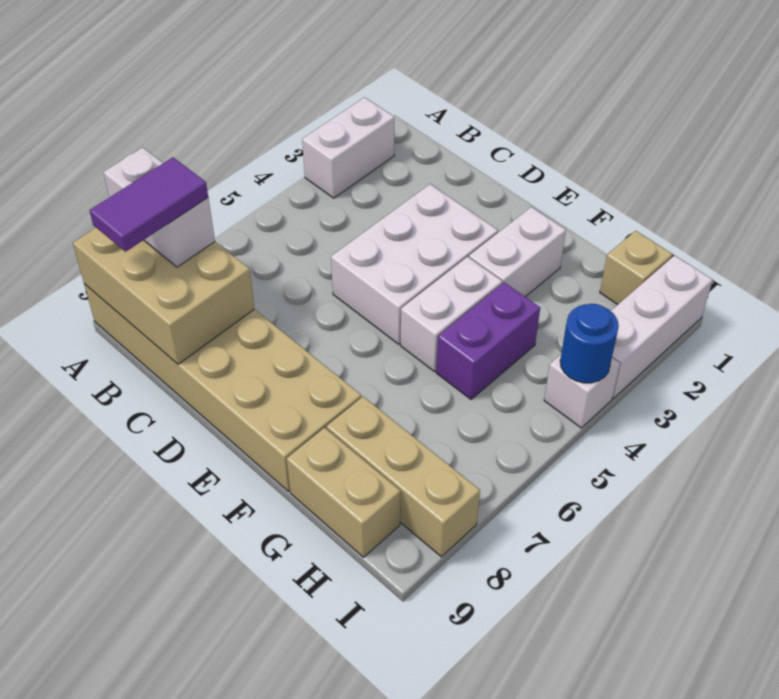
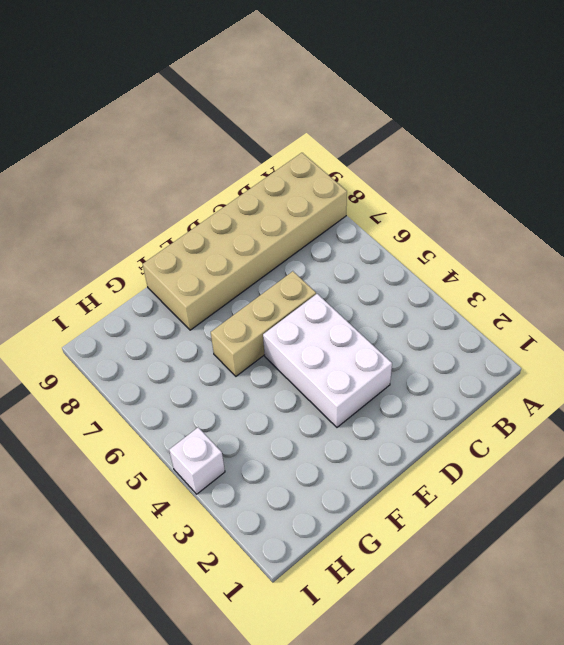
tan 1x3 brick [211,271,316,376] -> tan 1x3 brick moved to [326,397,480,557]
none -> white 1x2 brick [302,97,394,198]
none -> white 1x2 brick [469,207,566,297]
none -> white 1x2 brick [401,257,502,371]

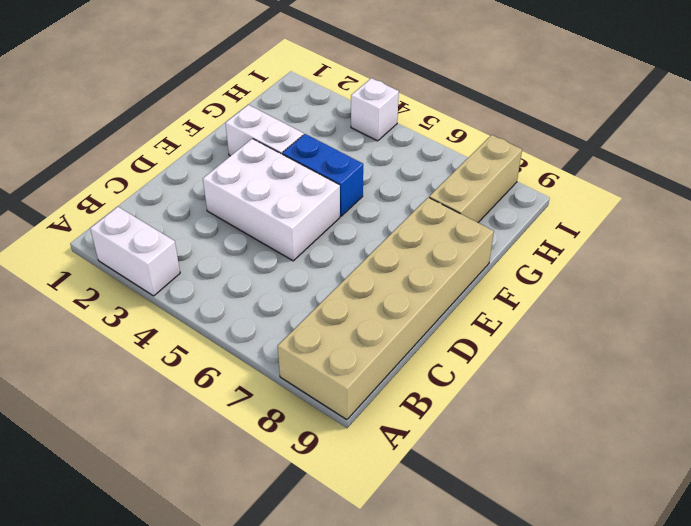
blue 1x2 brick [282,134,363,216] -> white 1x2 brick [401,257,502,371]
none -> purple 1x2 brick [436,282,540,399]
none -> tan 1x2 brick [287,428,401,557]
none -> tan 1x1 brick [600,231,672,305]

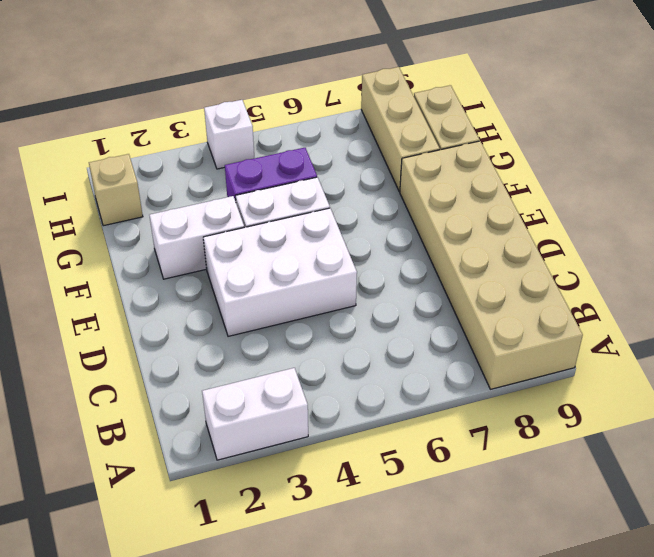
none -> white 1x3 brick [611,255,713,398]
none -> tan 2x3 brick [73,227,254,364]
none -> blue 1x1 round brick [560,304,619,383]

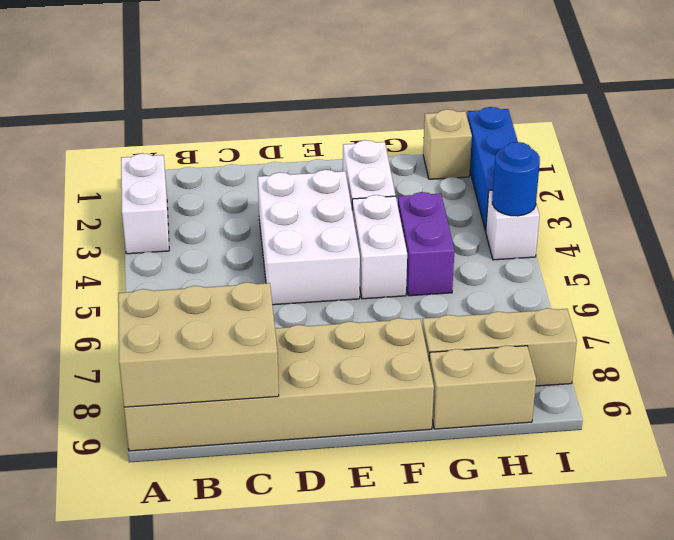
blue 1x3 brick [467,107,518,231] -> white 1x3 brick [611,255,713,398]
none -> white 1x2 brick [103,148,215,267]
none -> purple 1x2 tile [89,157,208,252]

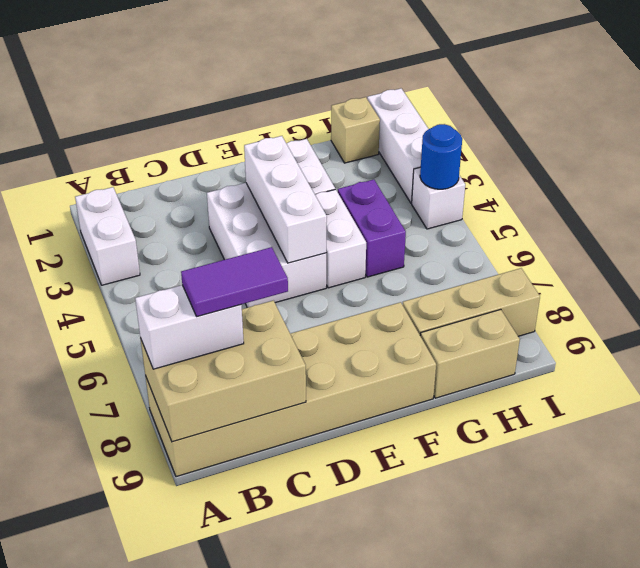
purple 1x2 tile [181,247,288,316] -> purple 1x2 tile turned to [89,157,208,252]
white 1x3 brick [244,136,327,263] -> none

